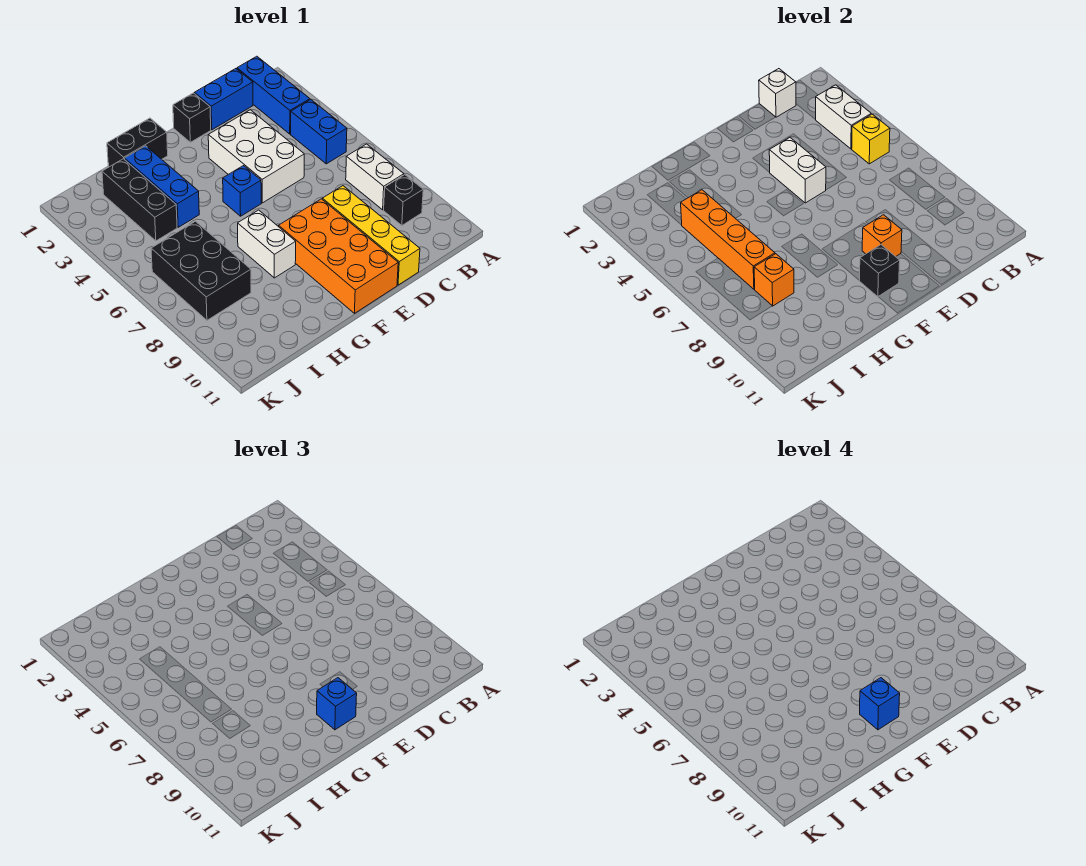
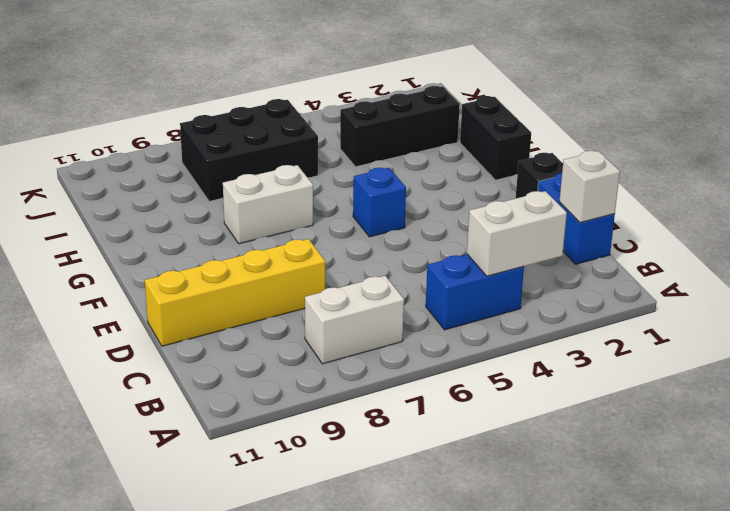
none -> blue 1x3 brick [237,56,310,134]
none -> black 1x1 brick [384,175,423,225]
none -> white 2x3 brick [208,110,304,203]

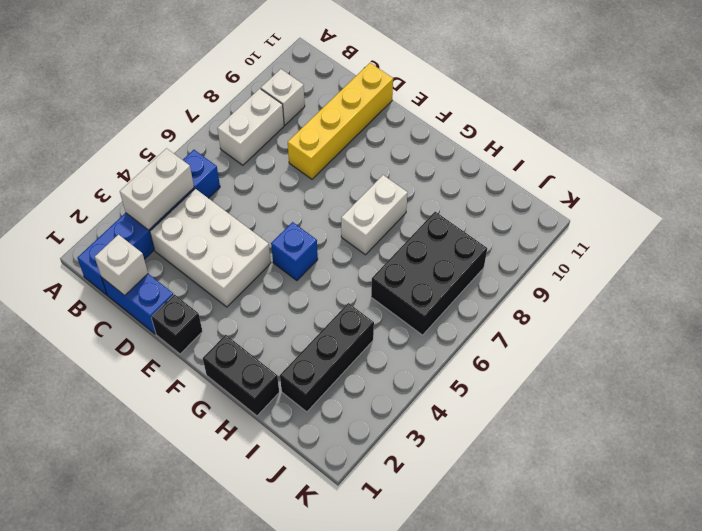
white 1x1 brick [261,69,305,125] -> black 1x1 brick [384,175,423,225]
white 2x3 brick [150,189,271,307] -> white 2x3 brick turned to [208,110,304,203]
none -> orange 2x4 brick [279,199,398,313]
none -> blue 1x3 brick [124,146,199,227]
none -> yellow 1x1 brick [852,114,890,164]

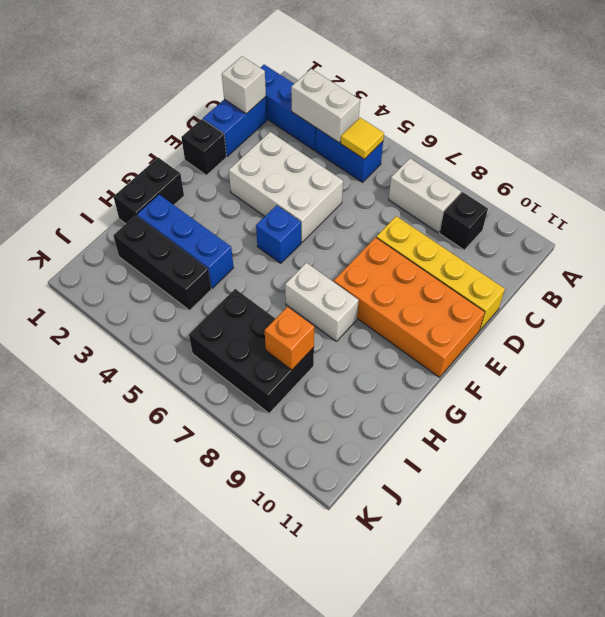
yellow 1x1 tile [341,118,384,159] -> yellow 1x1 brick [852,114,890,164]
none -> white 1x2 brick [769,138,826,203]
none -> orange 1x1 brick [862,215,902,257]
none -> black 1x1 brick [860,245,900,297]

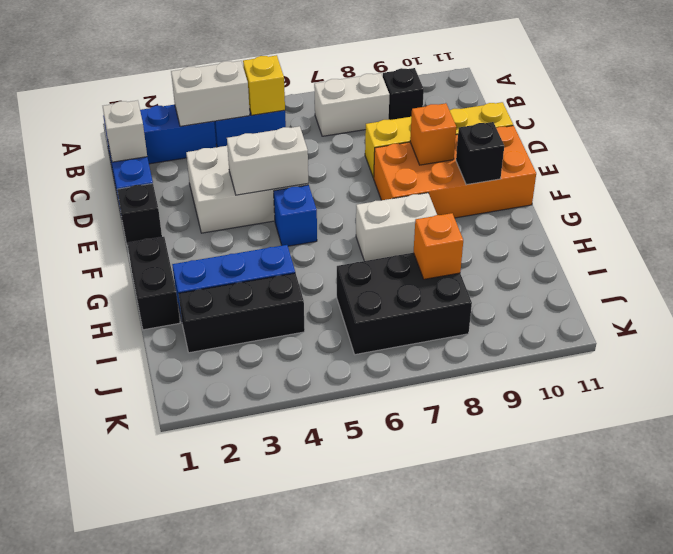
none -> orange 1x4 brick [681,190,775,289]
none -> blue 1x1 brick [317,678,357,730]
none -> blue 1x1 brick [860,678,900,730]

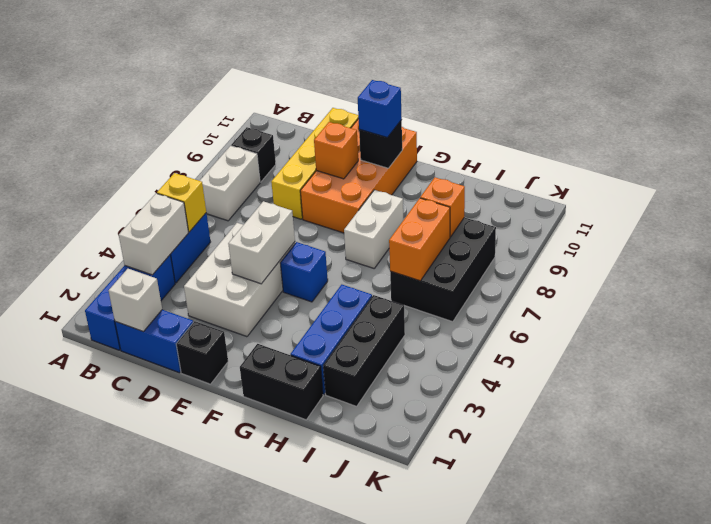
orange 1x2 brick [389,198,450,281] -> orange 1x4 brick [681,190,775,289]
none -> blue 1x1 brick [860,678,900,730]

